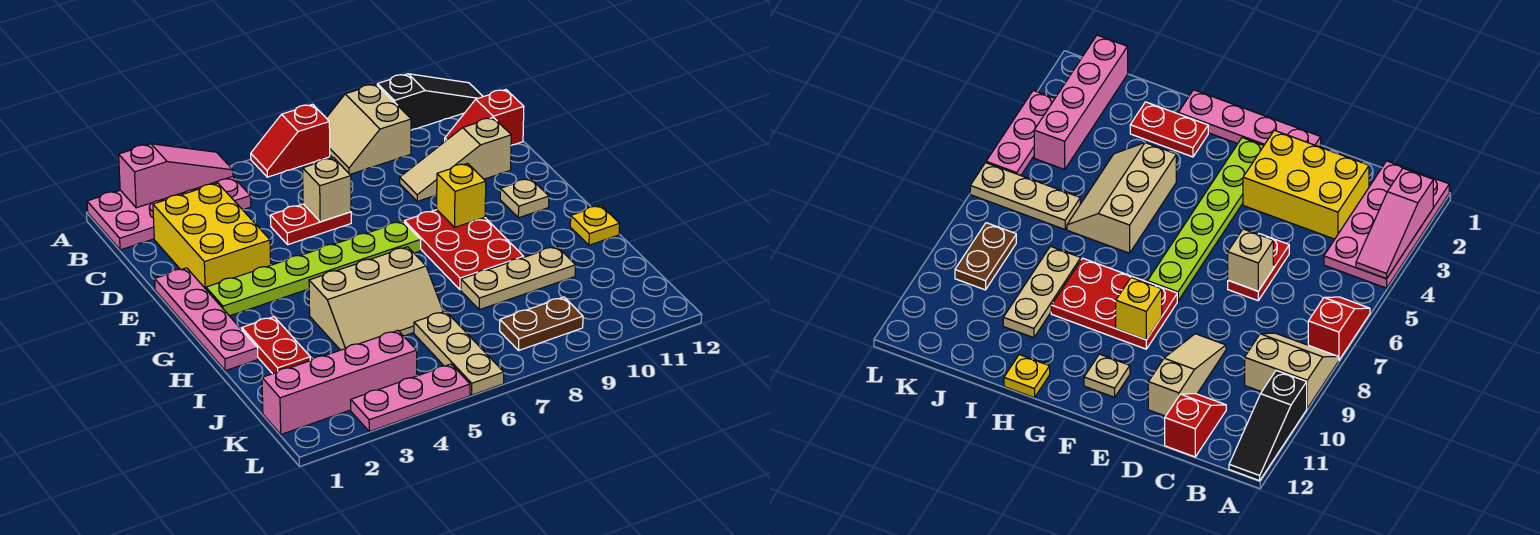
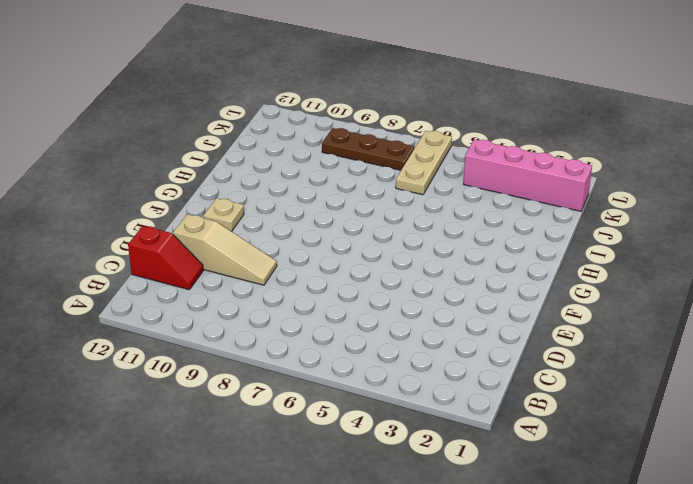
brown 1x3 plate [322,128,414,170] -> brown 1x2 plate [500,297,583,350]
none -> pink 2x4 plate [87,177,251,250]
none -> red 1x2 slope [251,104,330,177]
none -> tan 2x2 slope [327,84,411,174]

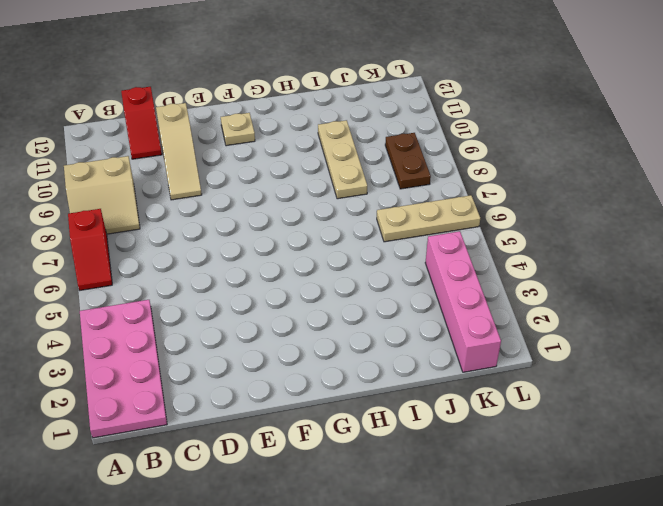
none -> black 1x3 slope [377,74,483,130]
none -> yellow 2x3 brick [153,183,271,289]
none -> red 1x2 plate [270,204,351,245]

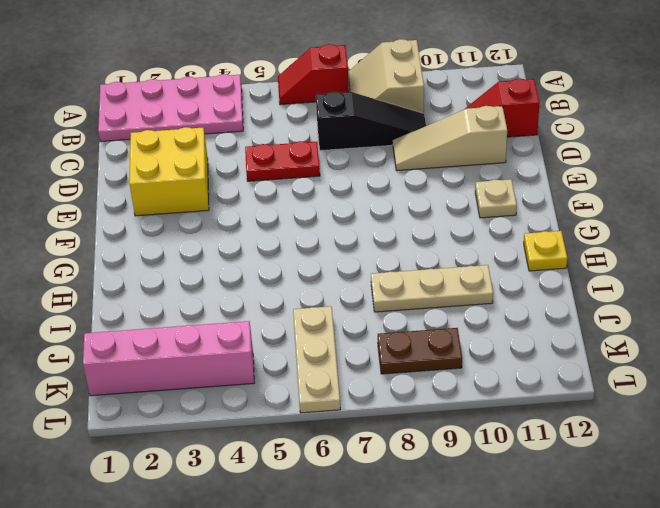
black 1x3 slope [316,92,426,151] -> black 1x3 slope moved to [377,74,483,130]
yellow 2x2 brick [129,127,209,216] -> yellow 2x3 brick [153,183,271,289]
none -> pink 1x4 plate [155,268,258,371]
none -> lime 1x6 plate [206,221,421,316]
none -> red 2x3 plate [404,210,524,290]

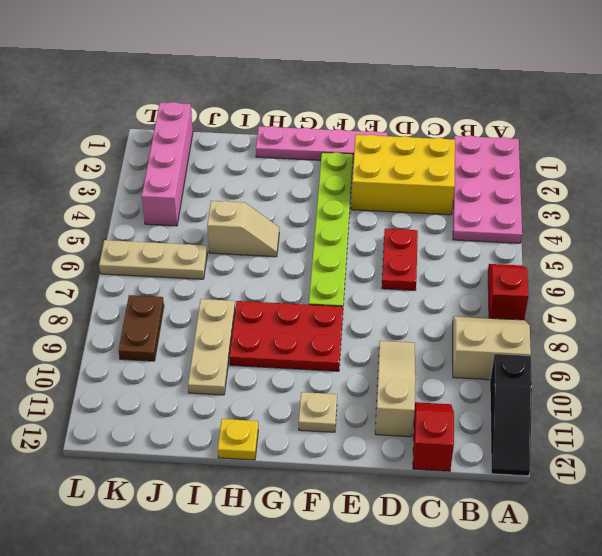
tan 1x2 slope [207,201,279,257] -> tan 2x3 slope [309,247,443,350]
none -> red 1x2 plate [242,317,310,374]
none -> pink 1x3 plate [351,364,470,432]
none -> pink 1x3 slope [119,144,233,208]

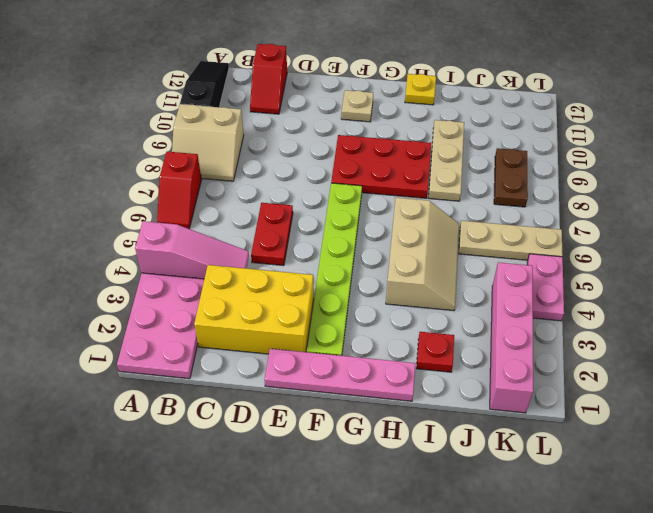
pink 1x3 slope [135,221,249,279] -> pink 1x3 slope turned to [119,144,233,208]
red 1x1 plate [416,332,454,372] -> red 1x2 plate [242,317,310,374]
pink 1x2 plate [527,254,564,321] -> pink 1x3 plate [351,364,470,432]
none -> tan 1x3 slope [400,118,511,201]
none -> tan 1x1 brick [303,158,351,222]
none -> yellow 1x1 brick [437,163,486,227]

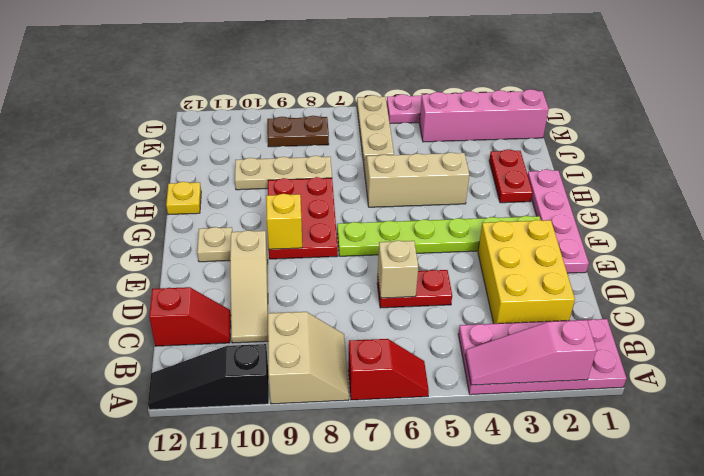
tan 1x3 slope [230,230,268,343] -> tan 1x3 slope turned to [400,118,511,201]

